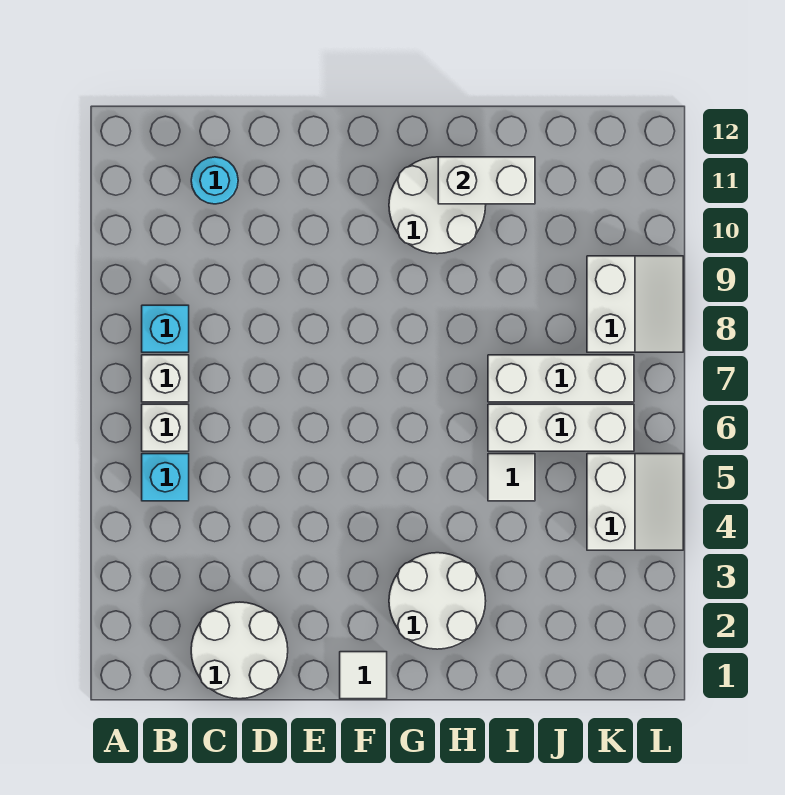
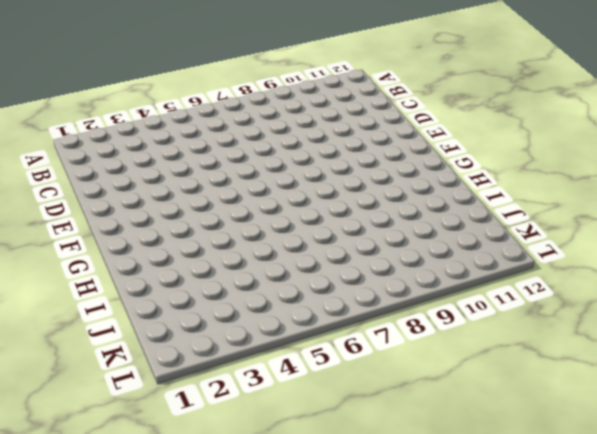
none -> cyan 1x1 brick [142,454,189,501]
none -> white 1x1 brick [142,404,189,451]
none -> white 1x1 brick [142,355,189,402]

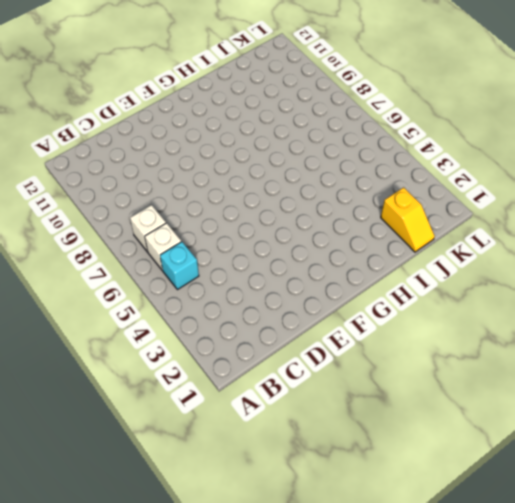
yellow 1x2 slope [381,187,435,252] -> none
none -> cyan 1x1 brick [142,305,189,352]
none -> white 2x2 round brick [191,602,288,699]
none -> cyan 1x1 round brick [191,157,238,204]

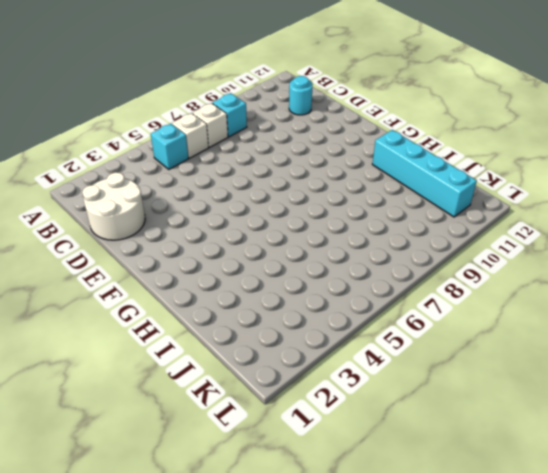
cyan 1x4 brick [372,130,477,217] -> white 2x2 round brick [389,157,486,254]
none -> white 1x1 tile [340,652,387,699]
none -> white 2x2 round brick [389,553,486,649]
none -> white 1x1 tile [488,454,535,501]

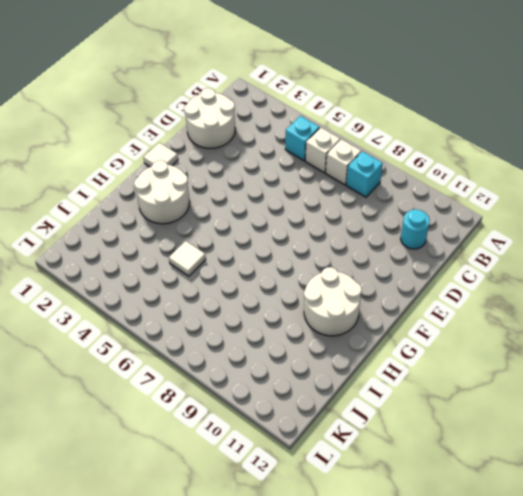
none -> white 1x3 brick [488,404,634,451]
none -> white 1x3 brick [488,355,634,402]
none -> white 2x2 slope [587,454,683,550]

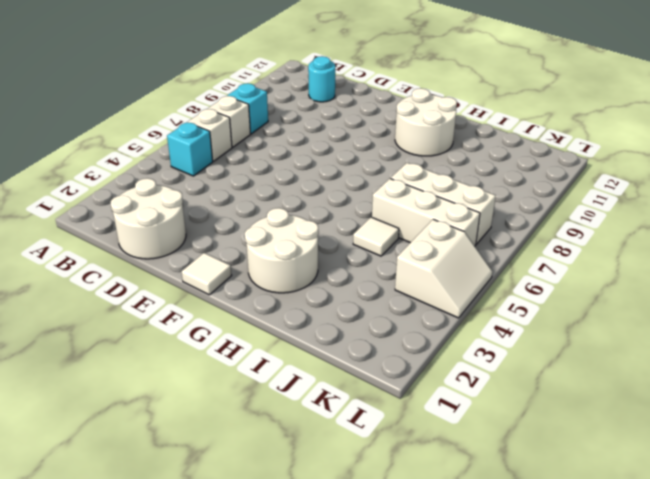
none -> white 2x2 slope [587,256,683,352]
none -> white 1x2 brick [438,157,535,204]

